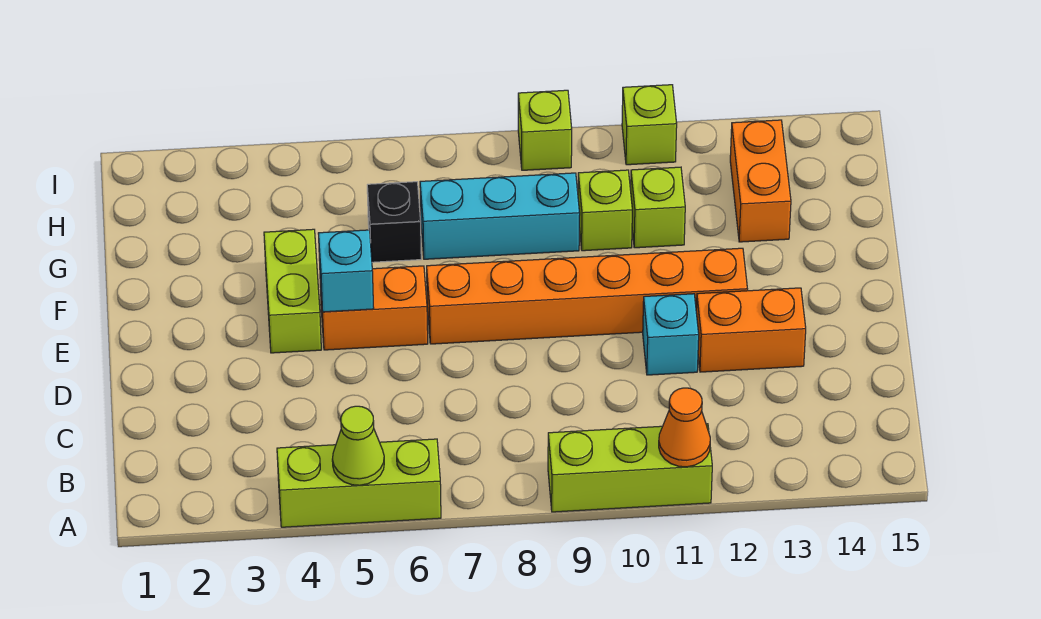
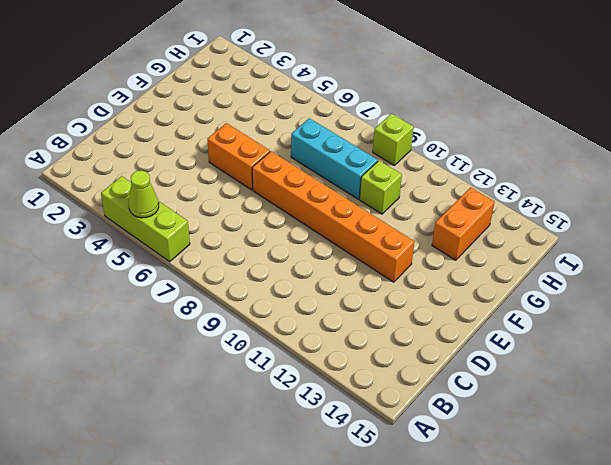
none -> lime 1x3 brick [548,424,712,512]
none -> cyan 1x1 brick [643,294,699,375]
none -> orange 1x2 brick [696,288,806,372]

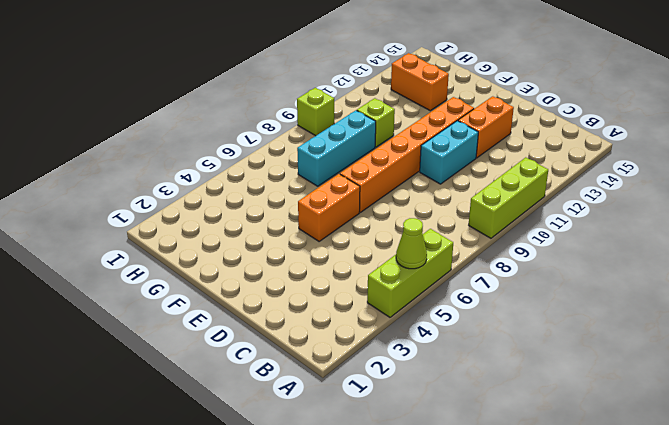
cyan 1x2 brick [420,121,478,184] -> cyan 1x1 brick [643,294,699,375]
none -> lime 1x2 brick [264,229,321,353]
none -> black 1x1 brick [367,182,421,262]
none -> lime 1x1 brick [631,167,685,248]

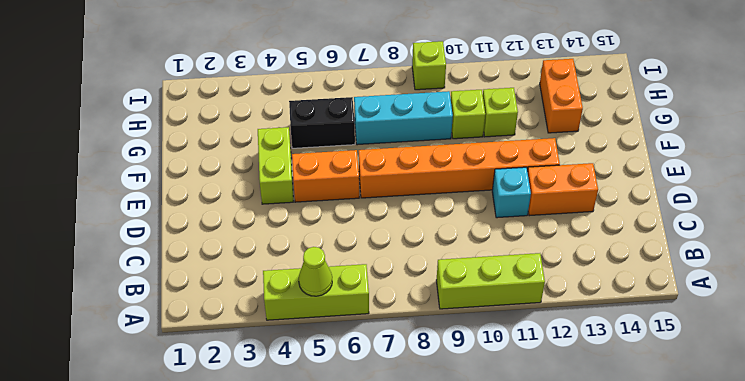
black 1x2 brick [289,97,355,148] -> black 1x1 brick [367,182,421,262]
none -> lime 1x1 brick [622,85,677,165]
none -> orange 1x1 cone [659,388,710,467]
none -> cyan 1x1 brick [318,230,374,312]

